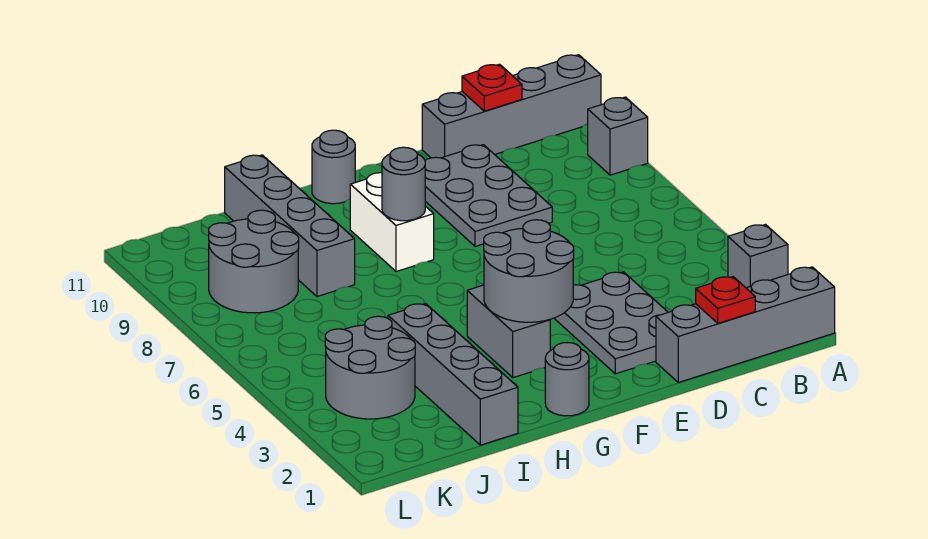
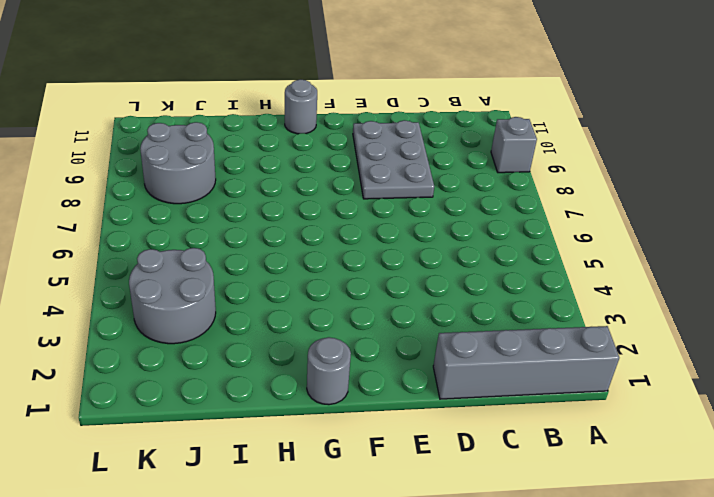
none -> grey 1x1 brick [728,225,788,288]
none -> grey 1x4 brick [422,55,601,158]
none -> grey 2x3 plate [554,272,668,374]

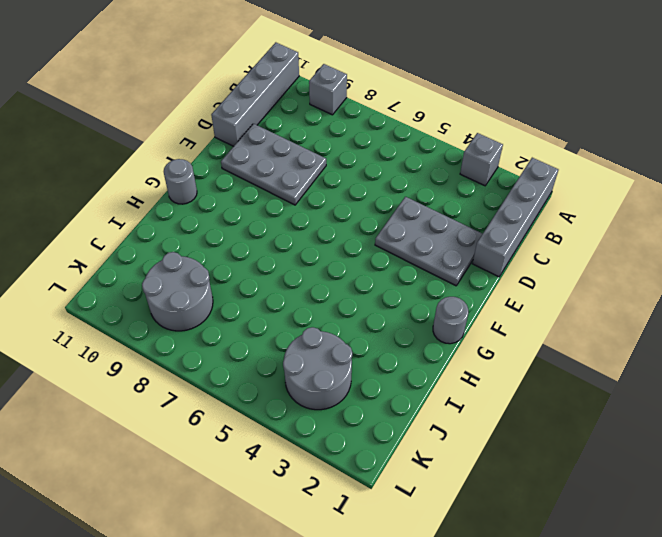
none -> grey 1x2 brick [467,285,550,378]
none -> white 1x2 brick [350,173,434,272]
none -> grey 1x4 brick [388,304,518,445]

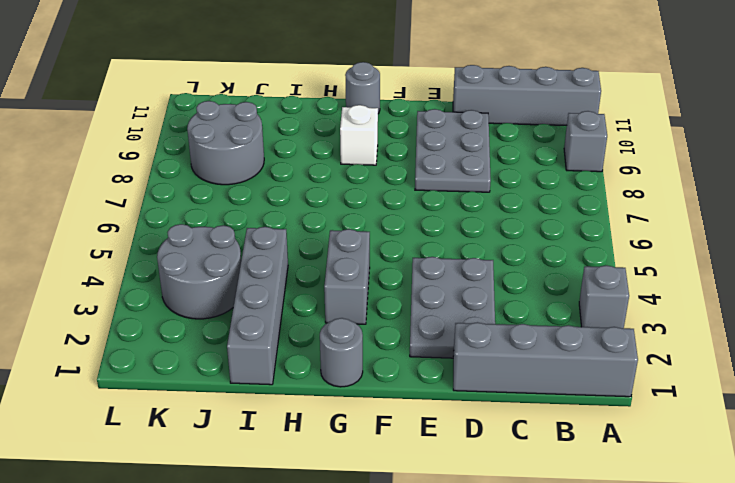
white 1x1 brick [340,105,378,165] -> white 1x2 brick [350,173,434,272]
none -> grey 1x4 brick [225,155,355,297]
none -> red 1x1 plate [696,277,755,323]
none -> red 1x1 plate [462,64,522,111]

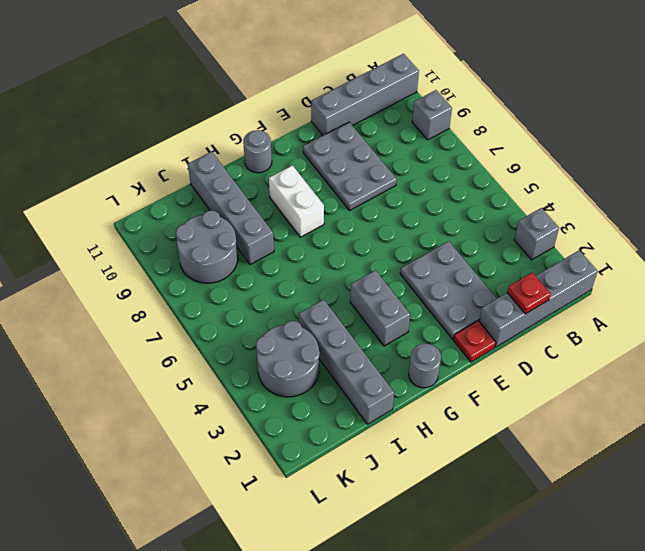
red 1x1 plate [453,321,496,362] -> red 1x1 plate moved to [462,64,522,111]
none -> grey 2x2 round brick [484,220,574,322]
none -> grey 1x1 round brick [382,147,425,221]

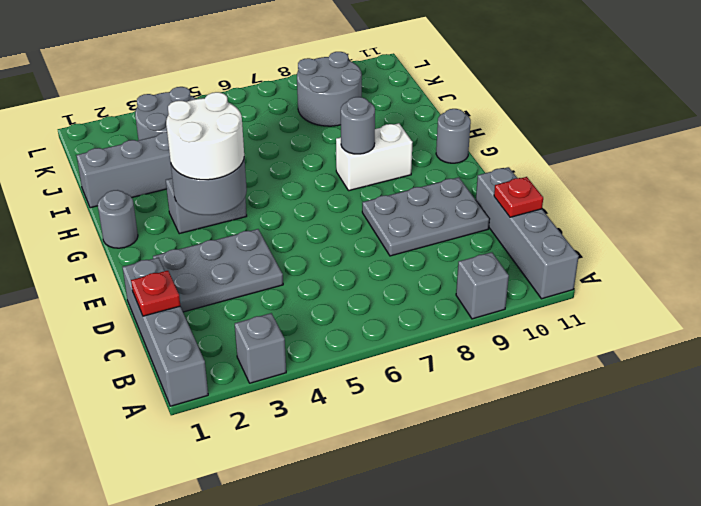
white 2x2 round brick [166,92,244,180] -> none
none -> grey 1x4 brick [225,155,355,297]

